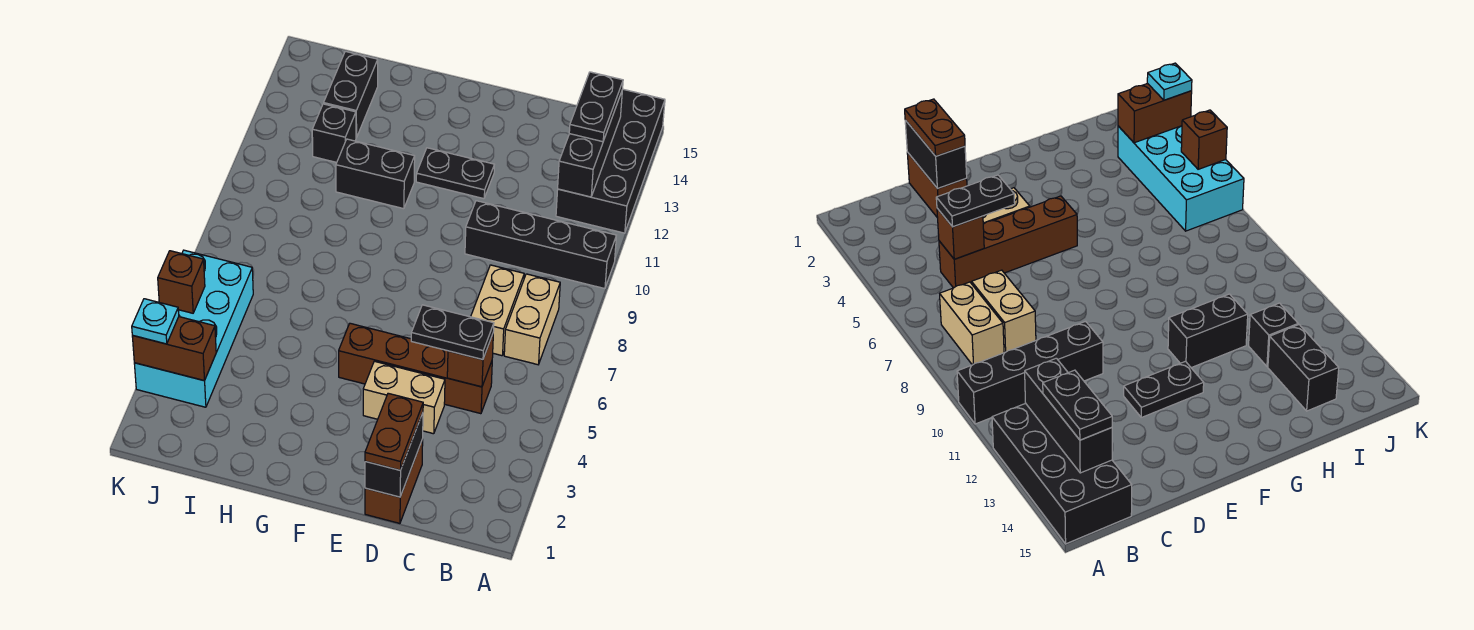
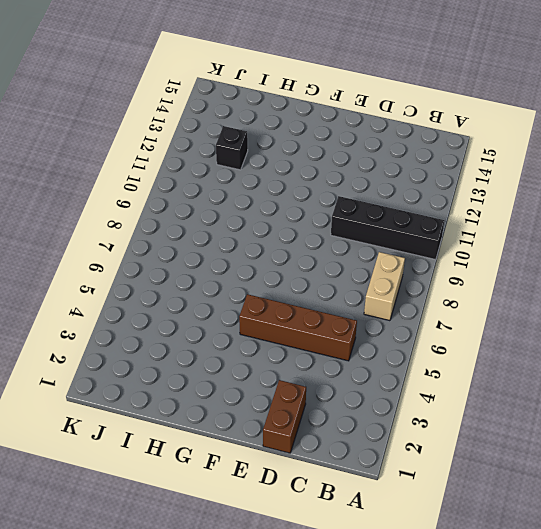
none -> black 2x4 brick [556,89,665,233]
none -> tan 1x2 brick [471,265,524,356]
none -> tan 1x2 brick [363,361,445,434]

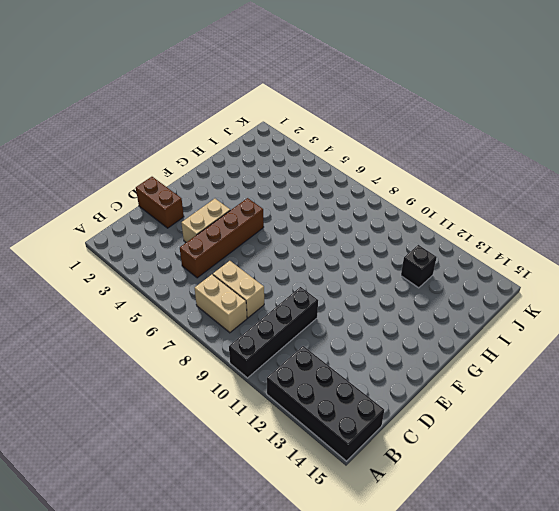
none -> black 1x2 plate [416,148,494,199]
none -> black 1x2 brick [336,139,415,209]
none -> black 1x2 brick [324,51,378,138]

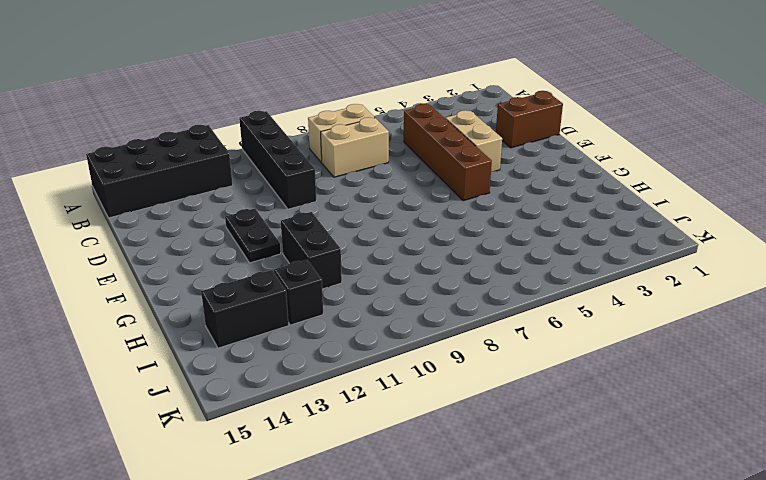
none -> cyan 2x4 brick [134,250,253,407]
none -> black 1x3 brick [558,92,622,197]
none -> brown 1x1 brick [447,334,493,387]

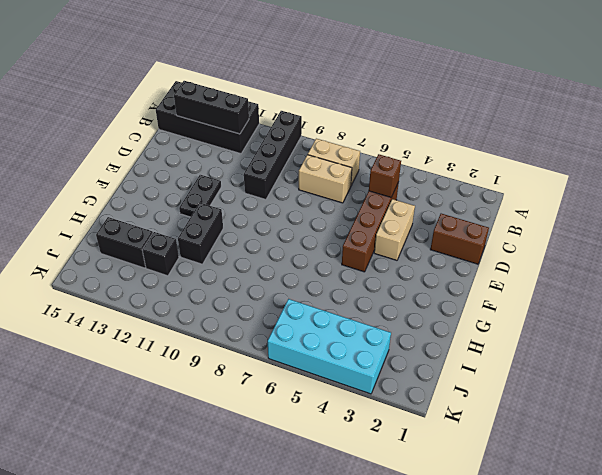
none -> black 1x2 brick [365,413,423,497]
none -> brown 1x2 brick [132,317,216,381]
none -> brown 1x1 brick [158,251,205,313]

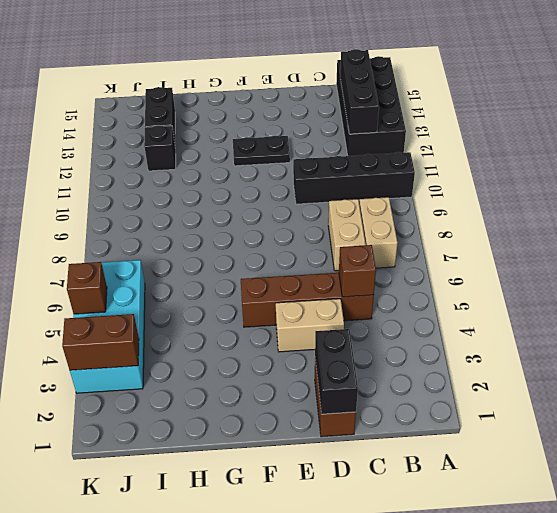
none -> black 1x2 brick [336,139,415,209]
none -> black 1x2 plate [569,72,623,142]
none -> black 1x2 plate [411,305,494,360]

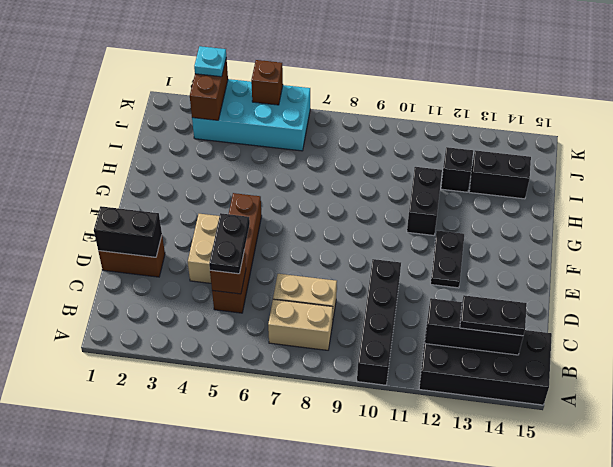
none -> brown 1x2 plate [365,393,423,470]

